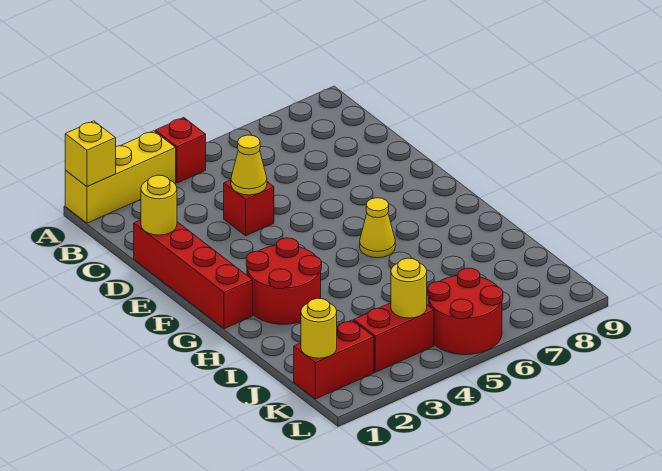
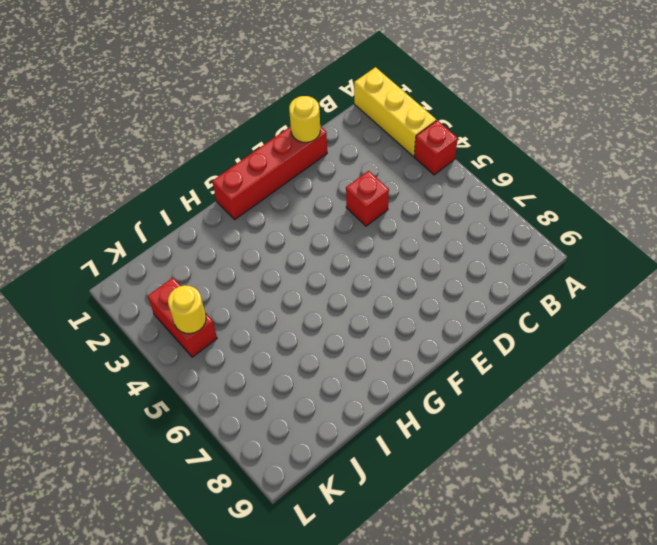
none -> red 2x2 round brick [246,238,322,324]
none -> yellow 1x1 cone [360,198,395,258]
none -> red 1x2 brick [294,320,374,399]

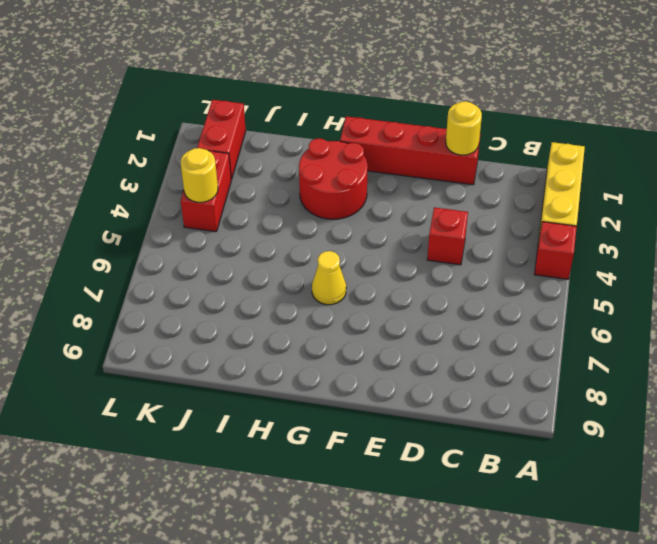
none -> red 2x2 round brick [428,268,503,355]
none -> yellow 1x1 brick [65,121,116,187]
none -> yellow 1x1 cone [231,135,267,195]

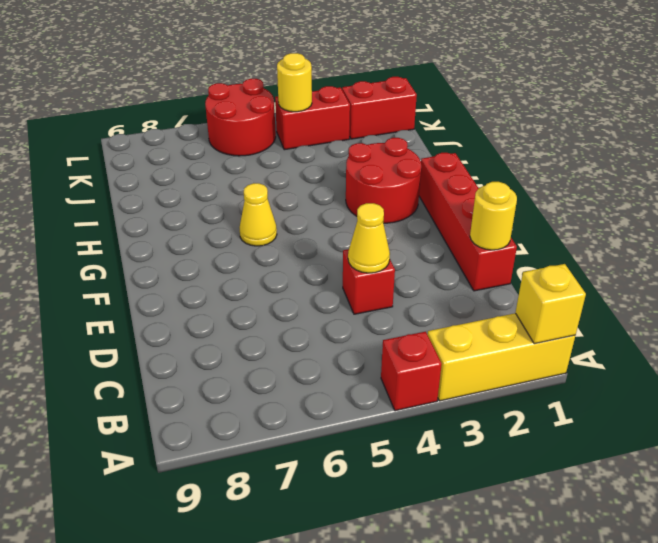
none -> yellow 1x1 round brick [301,298,337,358]

